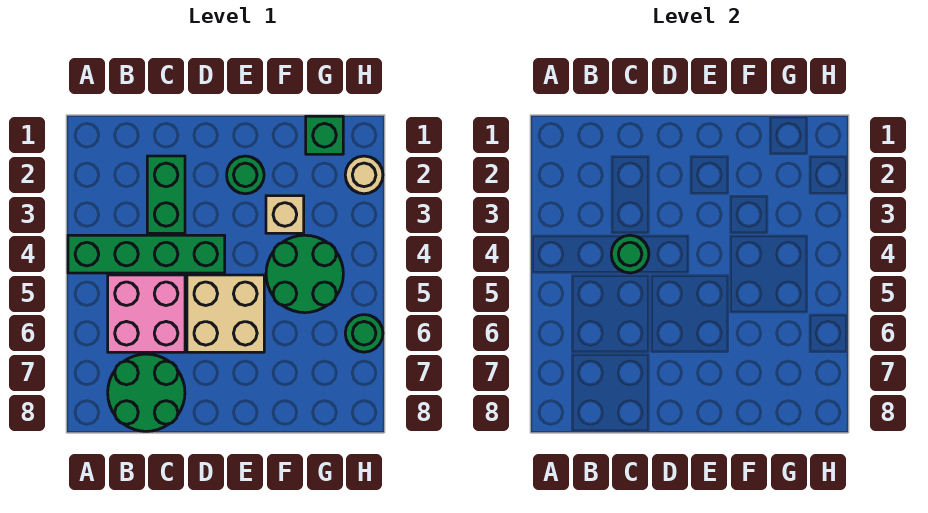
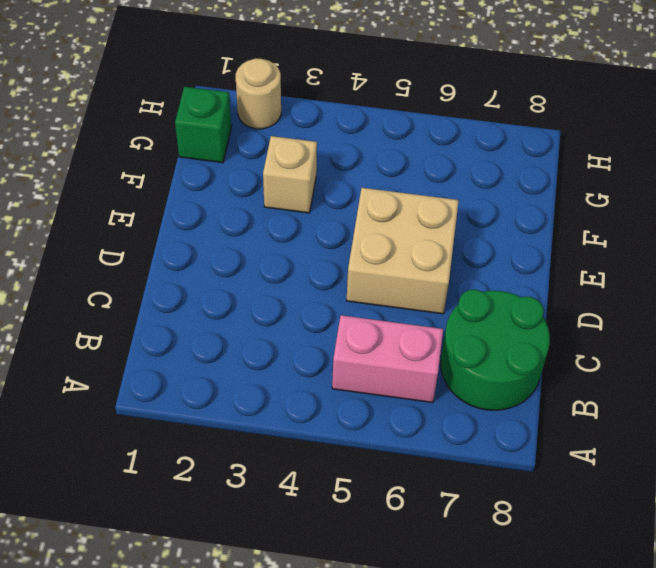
pink 1x2 brick [332,315,443,403] -> pink 2x2 brick [108,275,185,352]
none -> green 1x4 brick [68,235,225,273]
none -> green 1x2 brick [147,156,185,233]
none -> green 1x1 round brick [227,156,264,194]

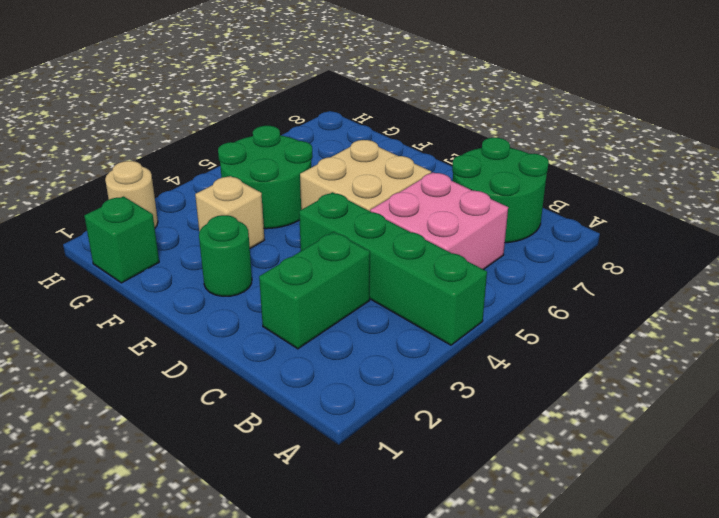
none -> green 1x1 round brick [345,315,383,352]
none -> green 1x1 round brick [611,235,649,273]

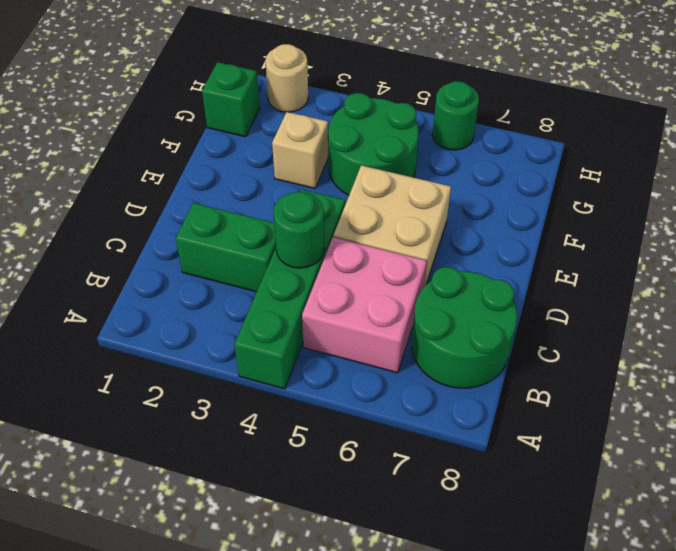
none -> green 1x1 round brick [227,156,264,194]

